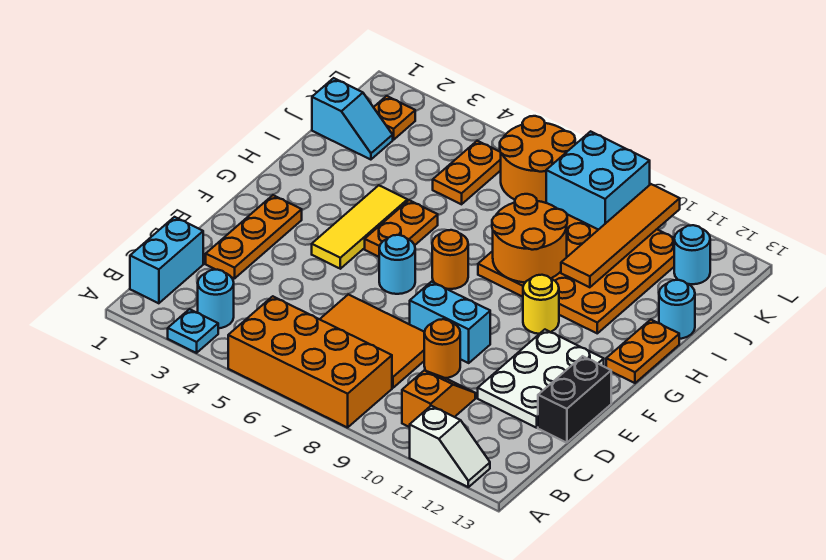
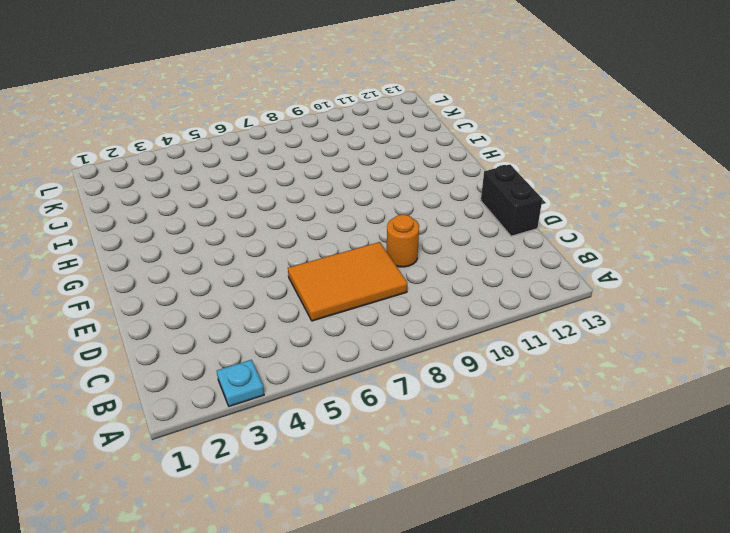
none -> orange 2x4 brick [228,296,392,428]
none -> white 1x2 slope [410,406,490,487]
none -> cyan 1x2 brick [130,217,203,303]

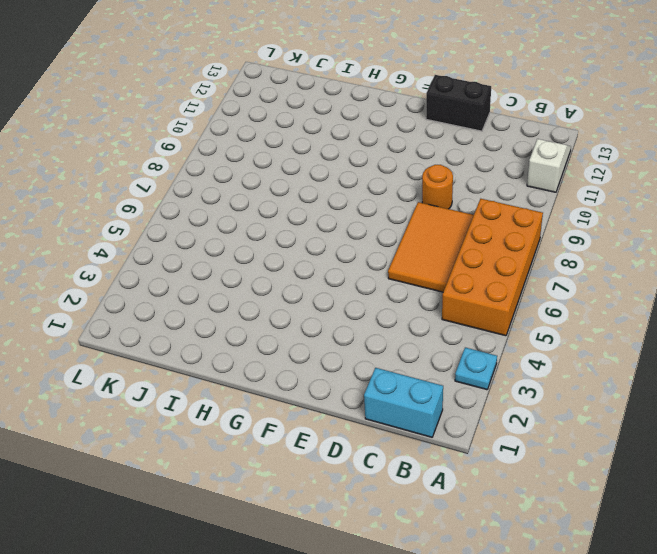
none -> cyan 1x1 round brick [198,270,234,328]
none -> orange 1x2 slope [402,370,475,427]
none -> orange 1x3 plate [206,195,302,279]

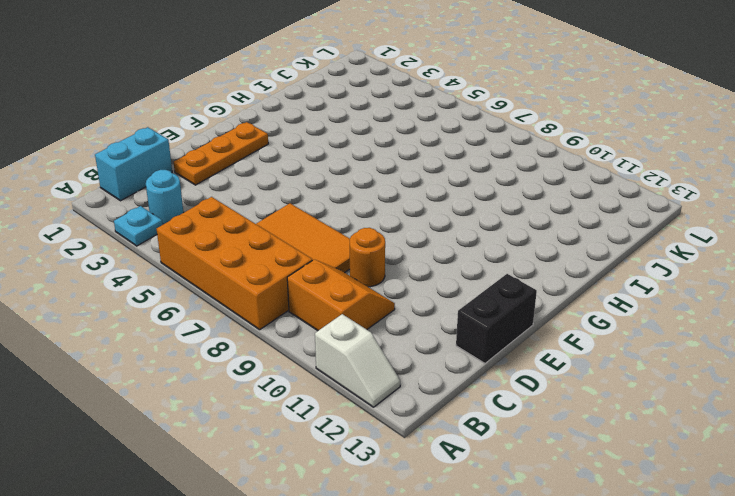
orange 2x2 slope [287,260,395,331] -> orange 1x2 slope [402,370,475,427]
none -> white 2x3 plate [478,330,604,428]
none -> cyan 1x2 brick [410,282,490,363]
none -> yellow 1x3 tile [312,185,408,269]

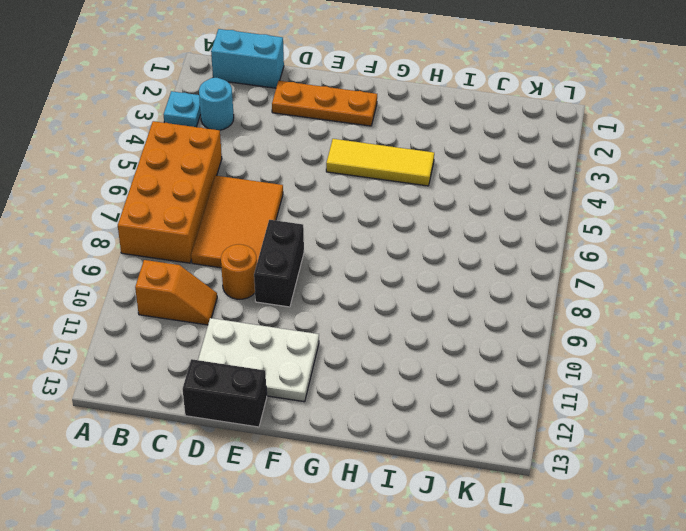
black 1x2 brick [254,220,304,307] -> cyan 1x2 brick [410,282,490,363]
none -> white 1x2 slope [410,406,490,487]
none -> cyan 1x1 round brick [379,235,415,294]
none -> orange 1x2 plate [365,200,438,257]

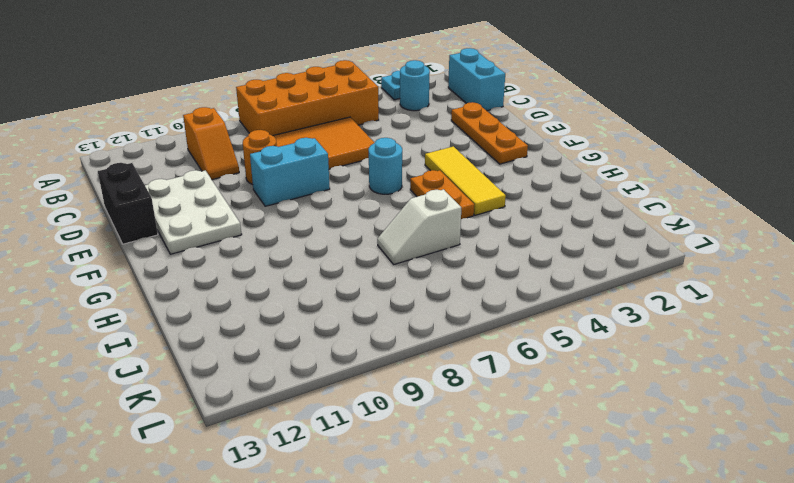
white 1x2 slope [377,189,461,264] -> white 1x2 slope moved to [410,406,490,487]
none -> orange 1x1 round brick [432,230,468,289]
none -> yellow 1x1 round brick [523,275,559,334]
none -> orange 1x2 plate [606,320,679,383]

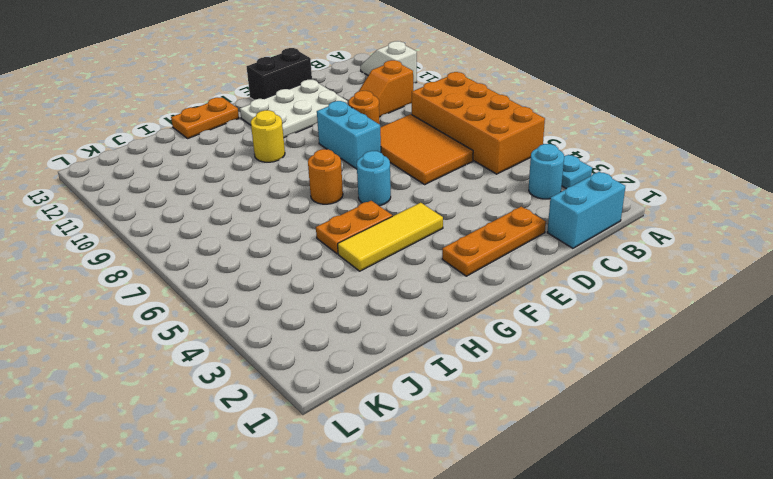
none -> orange 4x4 plate [478,214,674,333]
none -> cyan 1x1 round brick [659,280,695,339]
none -> cyan 1x2 slope [312,78,393,160]

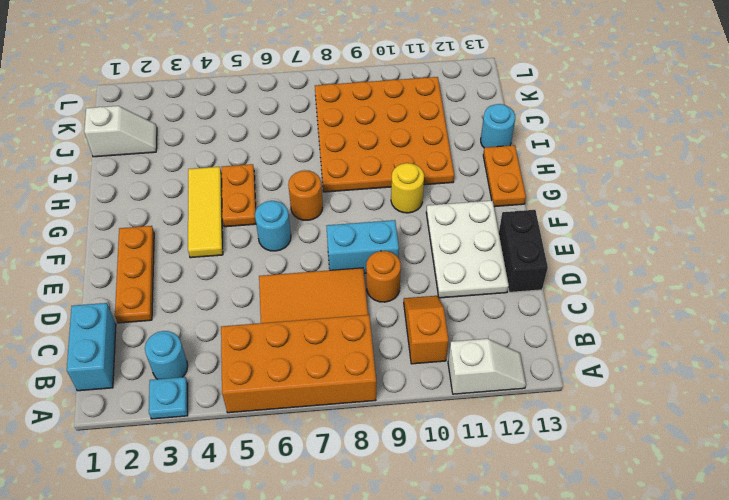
white 1x2 slope [84,106,157,157] -> cyan 1x2 slope [312,78,393,160]
none -> orange 1x2 plate [433,141,501,204]
none -> orange 1x1 plate [374,96,415,140]
none -> orange 2x2 round brick [500,116,575,203]

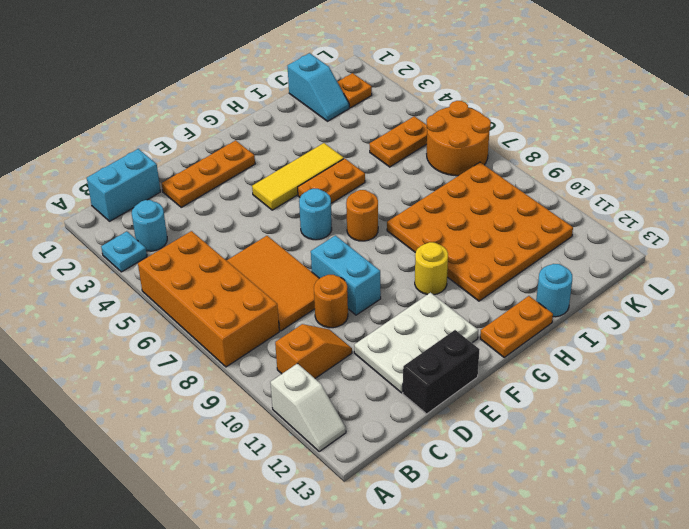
none -> cyan 1x1 round brick [674,225,710,284]
none -> orange 2x2 round brick [492,194,567,282]
none -> orange 1x4 tile [561,184,680,287]

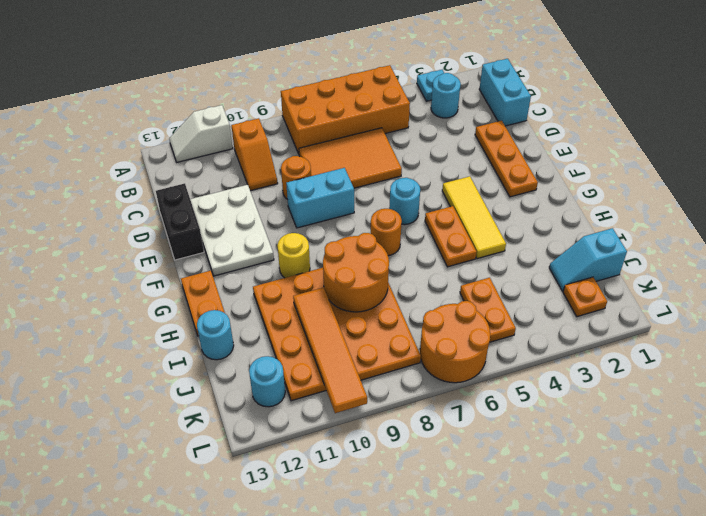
none -> cyan 2x2 brick [546,131,650,230]

